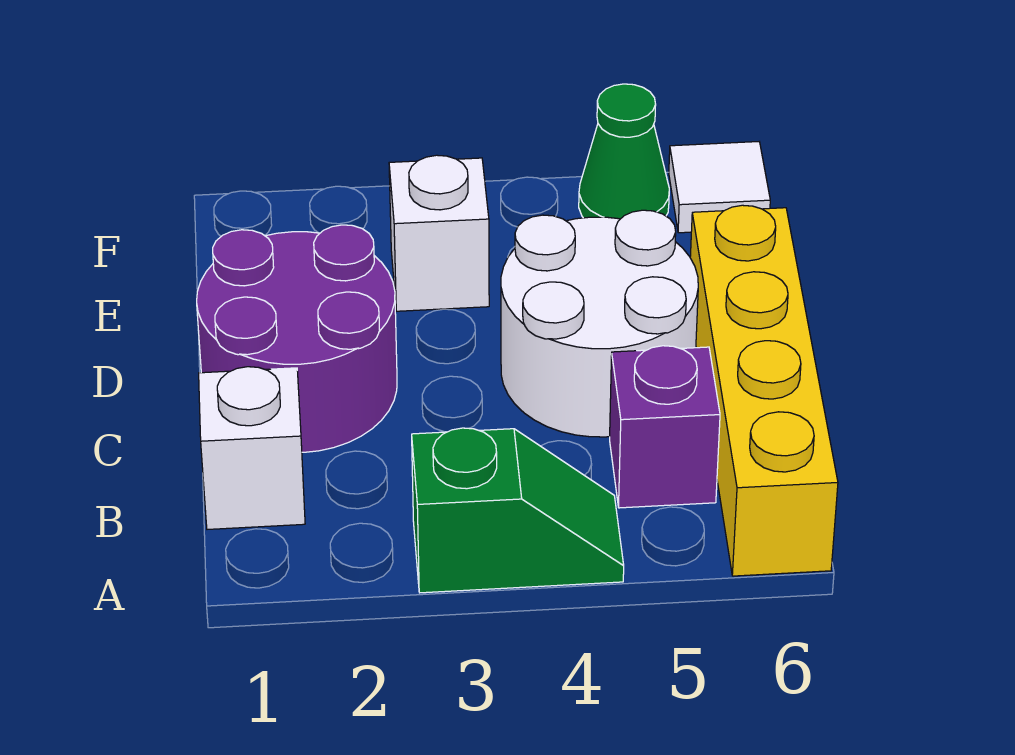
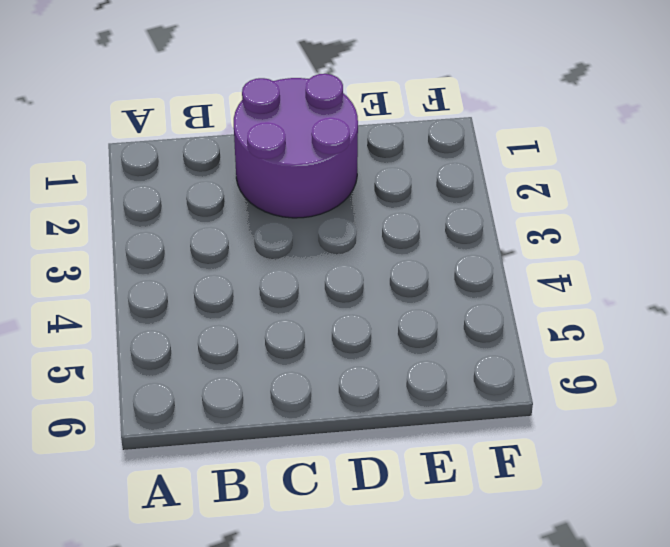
none -> green 1x2 slope [412,428,624,593]
none -> yellow 1x4 brick [690,205,838,576]

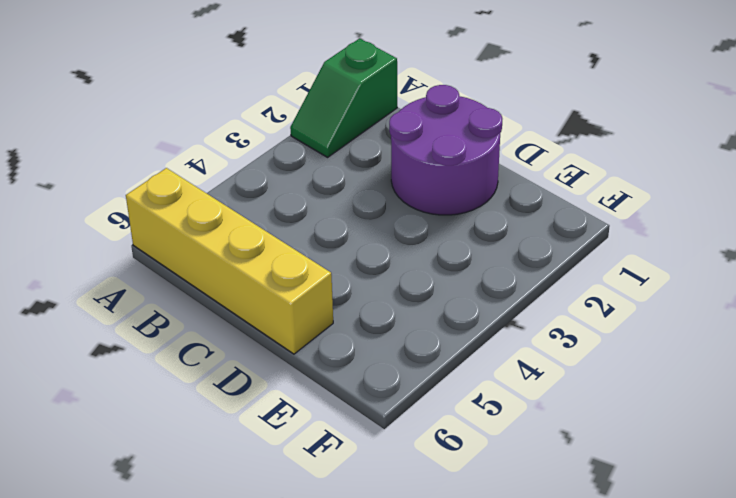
green 1x2 slope [290,38,397,157] -> green 1x2 slope moved to [412,428,624,593]
none -> white 1x1 brick [199,367,305,529]
none -> purple 1x1 brick [610,346,720,508]

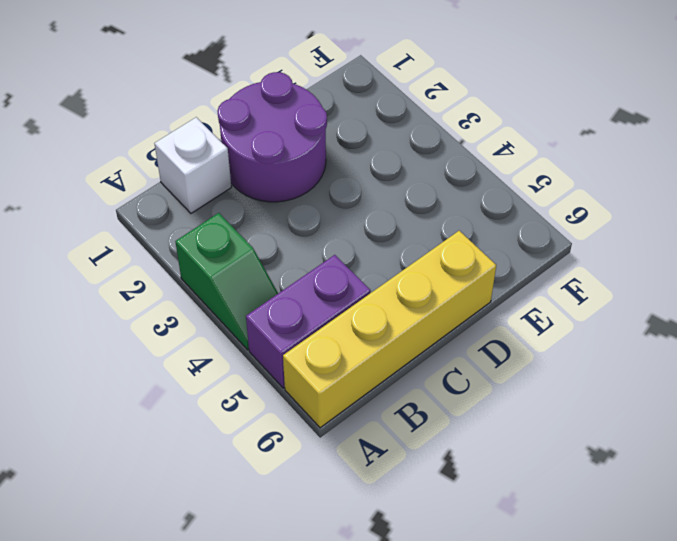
purple 1x2 brick [246,255,371,388] -> purple 1x1 brick [610,346,720,508]
none -> white 2x2 round brick [501,210,698,437]
none -> white 1x1 brick [389,155,489,311]

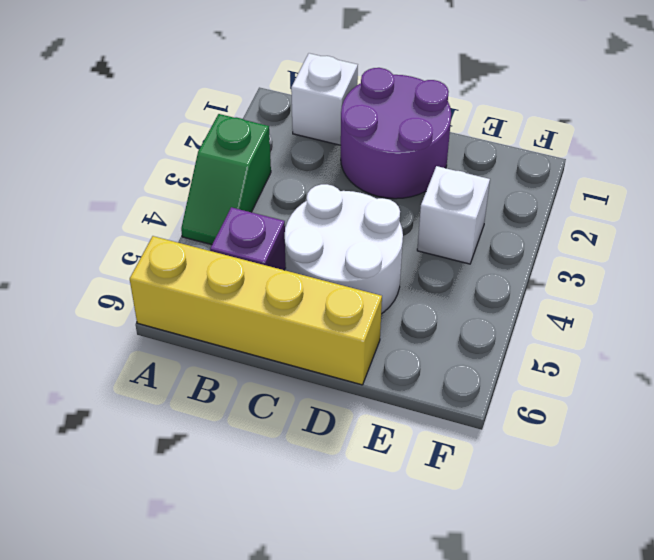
none -> green 1x1 cone [579,84,669,219]
none -> white 1x1 tile [669,142,770,233]

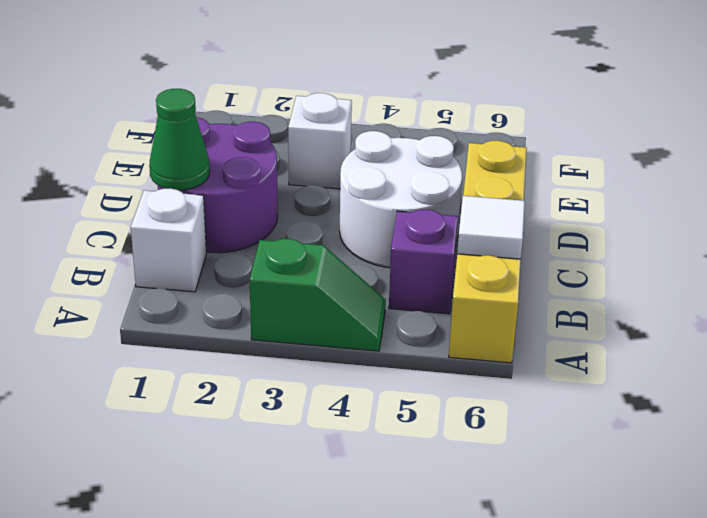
white 1x1 tile [457,196,525,259] -> white 1x1 tile moved to [669,142,770,233]
green 1x1 cone [149,89,210,190] -> green 1x1 cone moved to [579,84,669,219]

